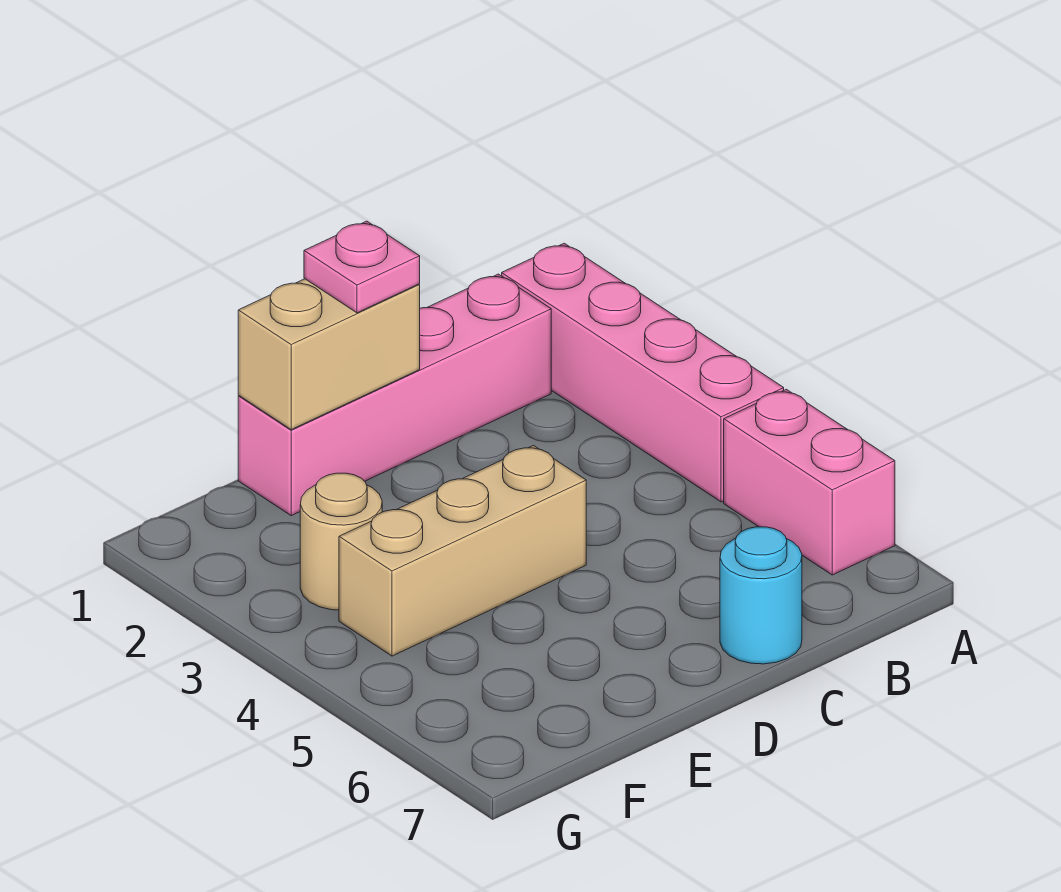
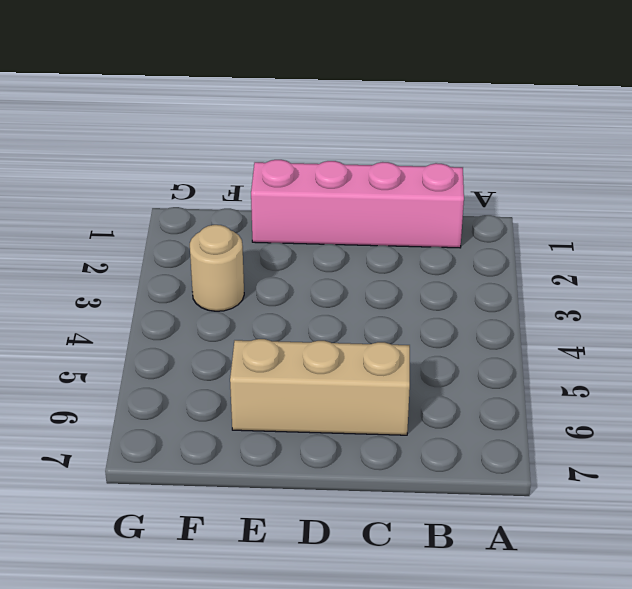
tan 1x3 brick [230,339,410,435] -> tan 1x3 brick moved to [339,445,586,656]
none -> pink 1x4 brick [502,243,784,502]
none -> pink 1x2 brick [724,389,895,575]

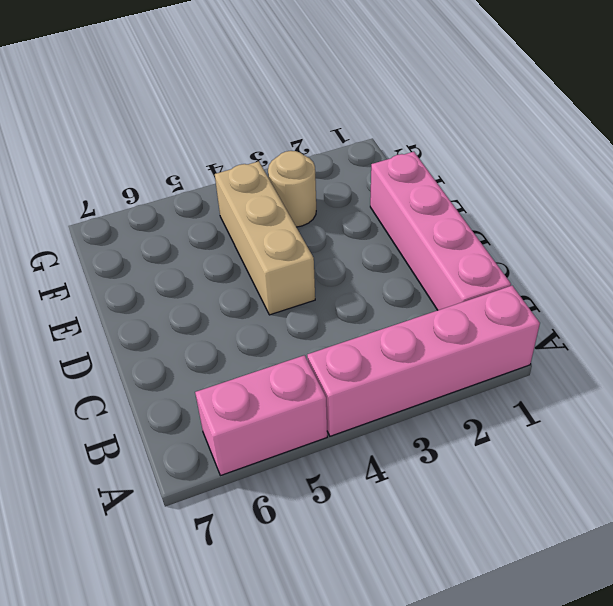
none -> cyan 1x1 round brick [720,527,802,664]
none -> tan 1x2 brick [238,279,420,430]

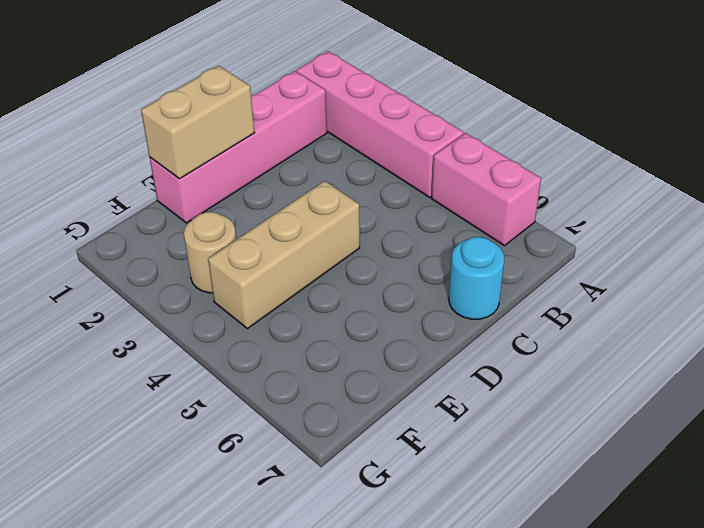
none -> pink 1x1 plate [304,221,420,313]

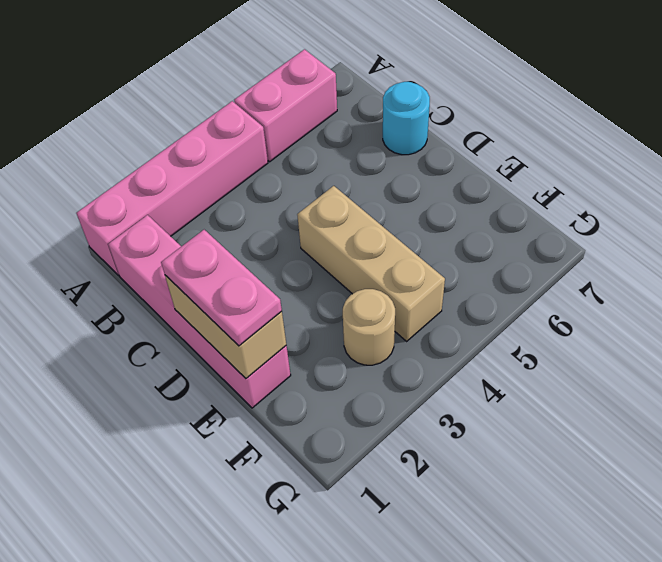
pink 1x2 plate [161,230,282,346] -> pink 1x1 plate [304,221,420,313]

